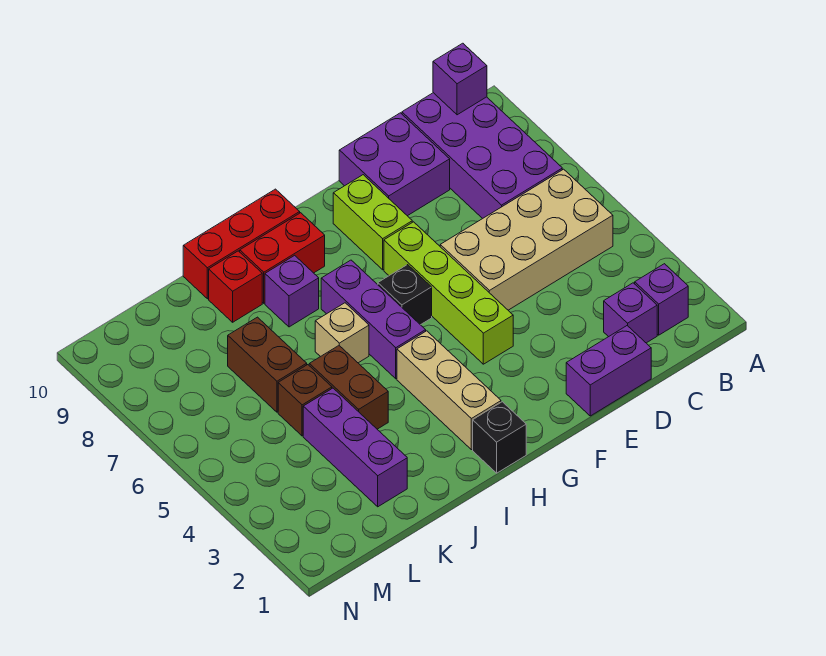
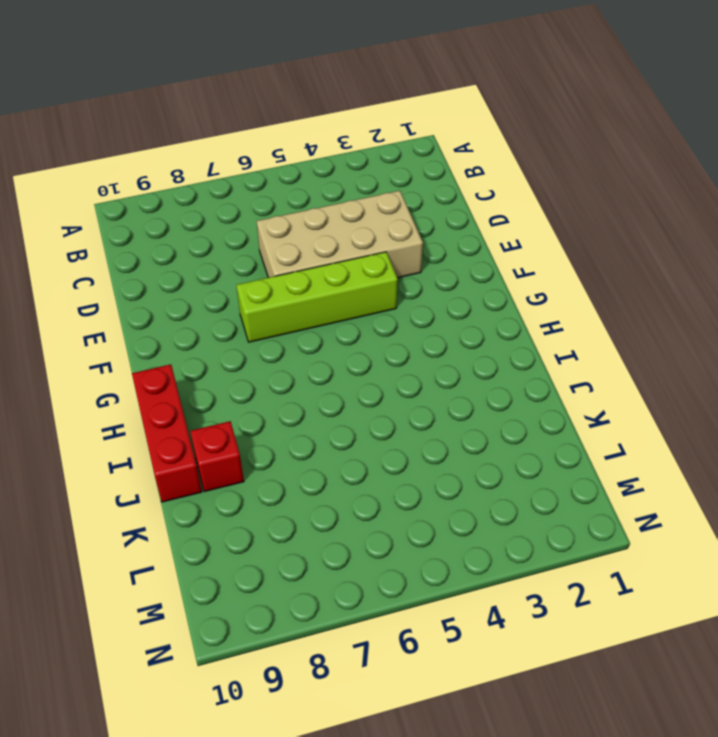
tan 2x4 brick [257,191,423,278] -> tan 2x4 brick turned to [440,169,613,310]
none -> purple 1x1 brick [635,264,688,335]
none -> purple 2x4 brick [402,93,562,219]
none -> purple 1x1 brick [604,283,657,343]

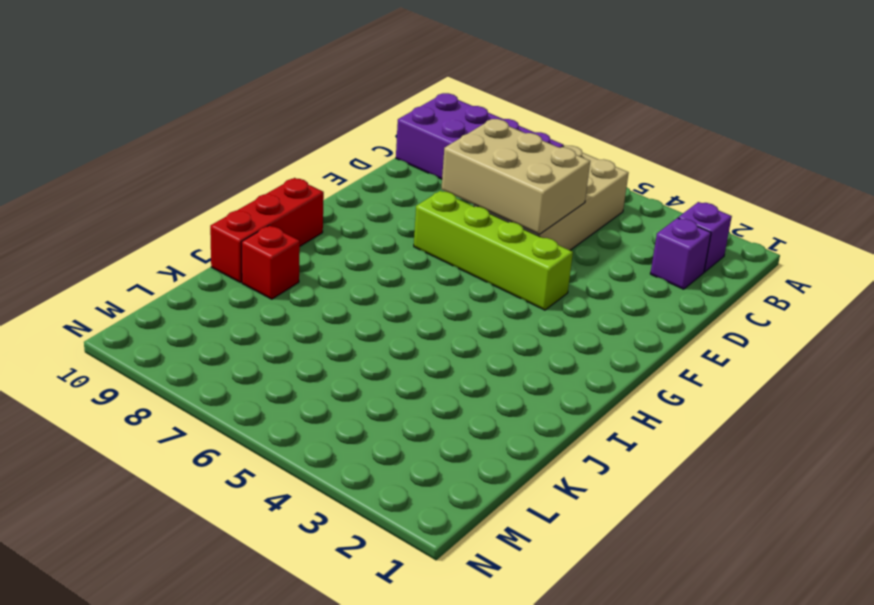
tan 2x3 brick [441,119,590,234] -> none
none -> purple 1x2 brick [566,326,651,416]
none -> purple 2x2 brick [339,113,450,216]
none -> lime 1x2 brick [333,175,412,270]

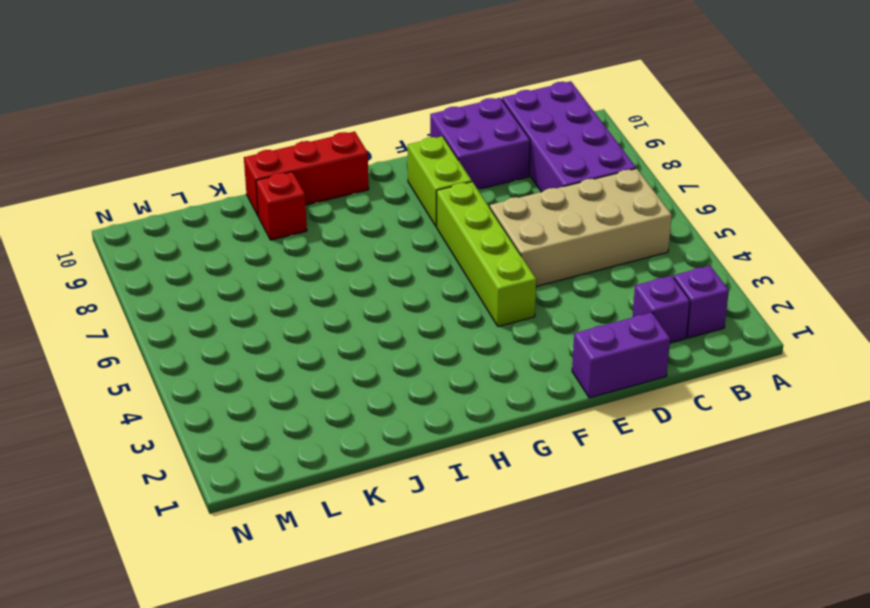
none -> black 1x1 brick [378,265,432,325]
none -> black 1x1 brick [473,402,526,473]
none -> tan 1x3 brick [397,331,501,450]

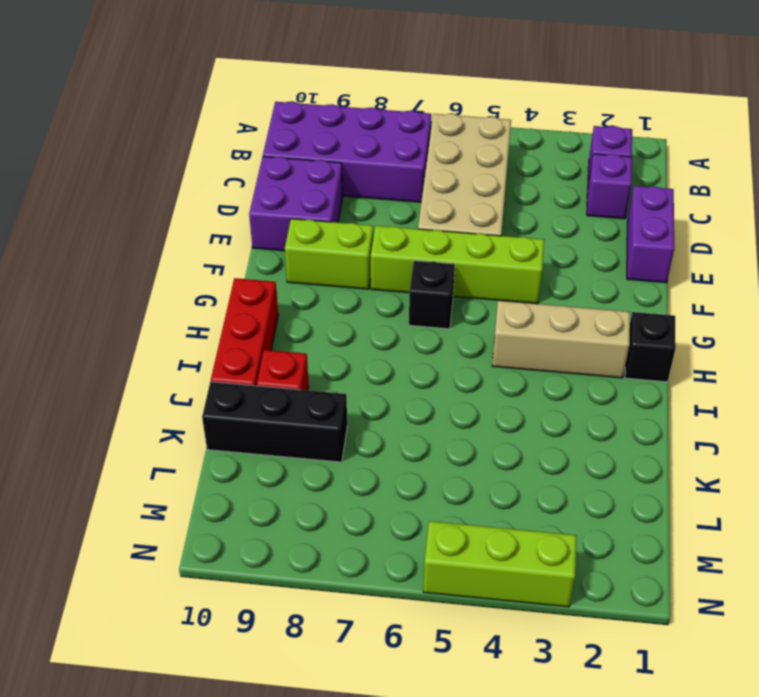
black 1x3 brick [202,382,347,462] -> none
lime 1x3 brick [423,521,577,607] -> none
none -> purple 1x3 brick [321,260,426,379]
none -> red 1x2 brick [240,213,325,303]
none -> tan 1x1 brick [315,303,369,363]

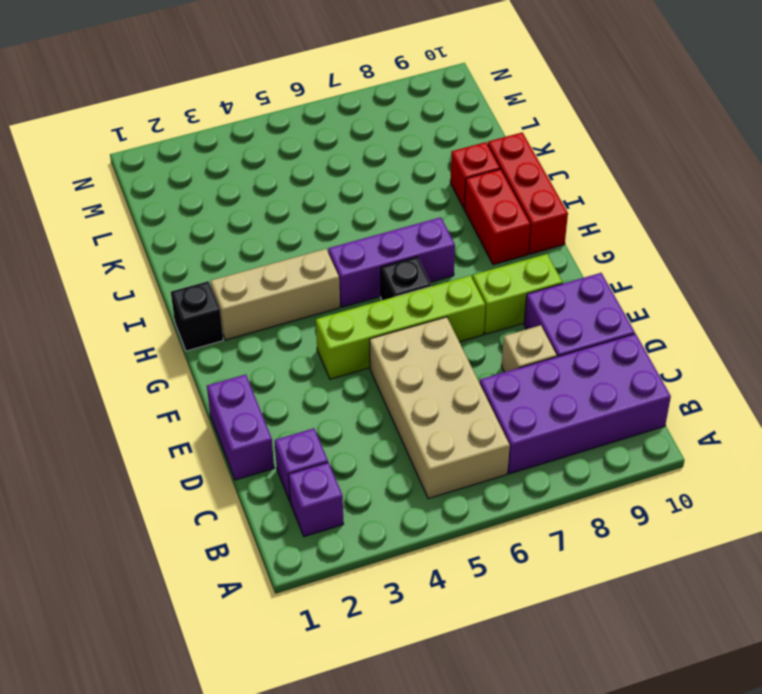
tan 1x1 brick [501,325,557,372] -> tan 1x1 brick moved to [315,303,369,363]
none -> purple 1x1 brick [265,255,319,327]
none -> brown 1x2 brick [309,346,388,429]
none -> purple 1x3 brick [303,388,407,507]

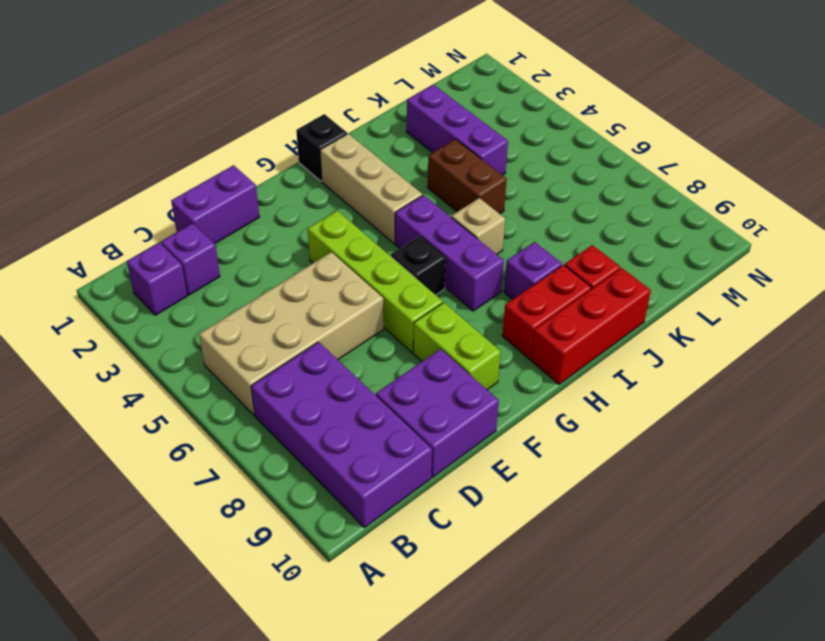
none -> brown 1x1 brick [278,365,332,436]
none -> brown 1x2 brick [228,317,307,412]
none -> purple 1x1 brick [433,43,487,115]

